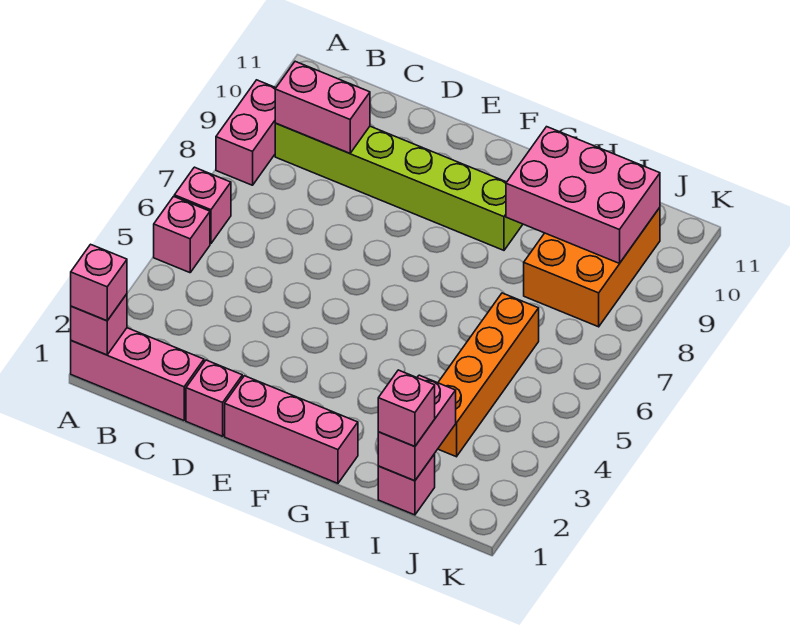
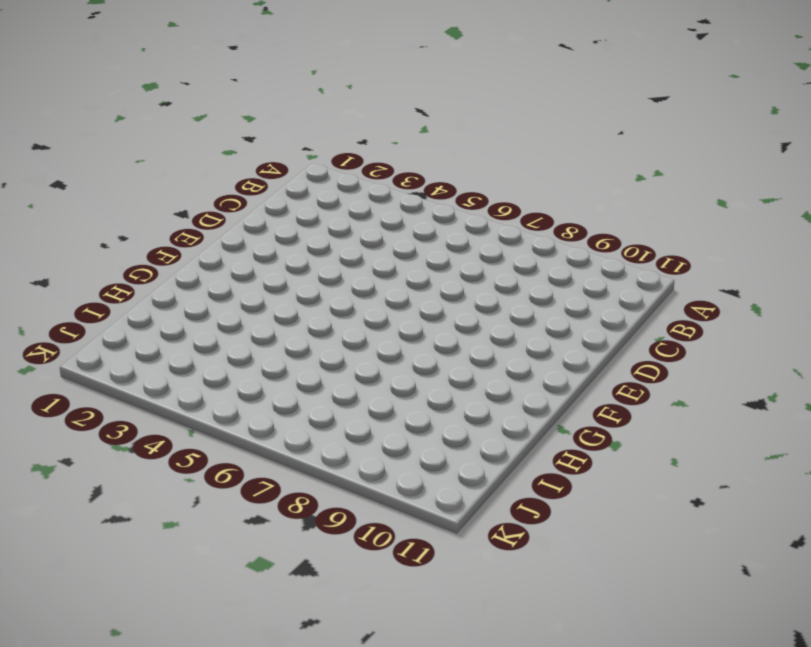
none -> pink 1x3 brick [71,328,204,421]
none -> pink 1x1 brick [154,196,210,273]
none -> pink 1x1 brick [174,167,231,244]

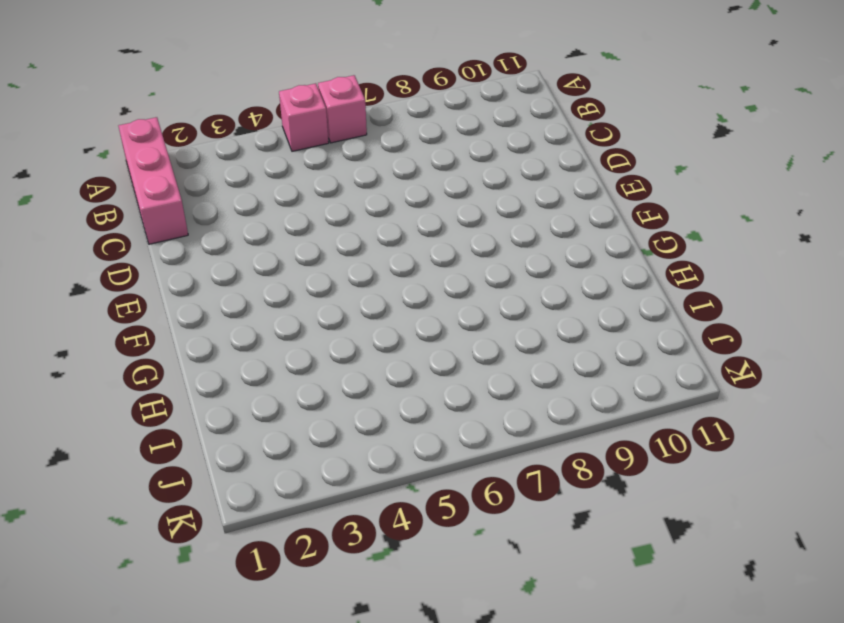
none -> pink 1x2 brick [216,80,276,185]
none -> lime 1x6 brick [275,123,523,250]
none -> pink 1x1 brick [186,360,242,436]

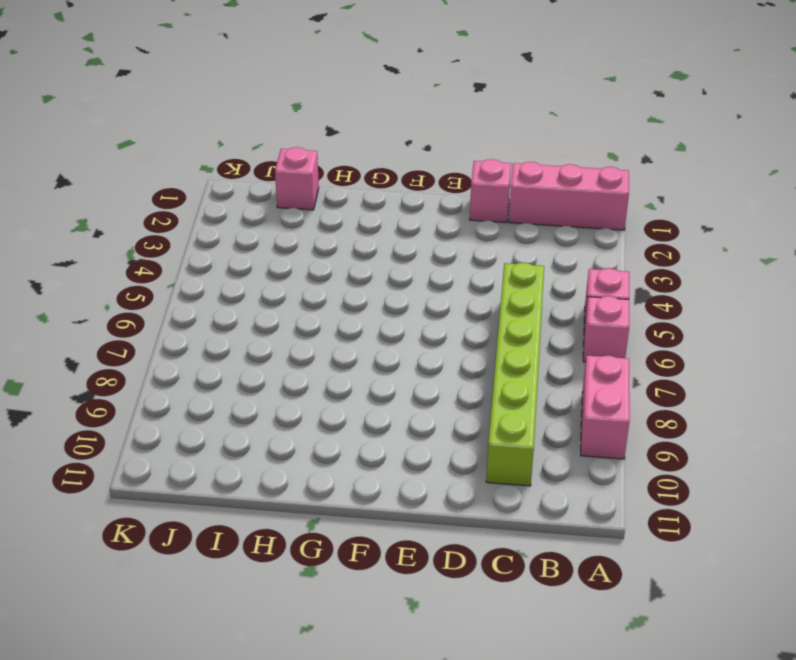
lime 1x6 brick [486,263,544,486] -> lime 1x6 brick turned to [275,123,523,250]
none -> pink 1x3 brick [225,376,358,483]
none -> orange 1x4 brick [438,293,539,457]
none -> orange 2x3 brick [524,208,660,327]

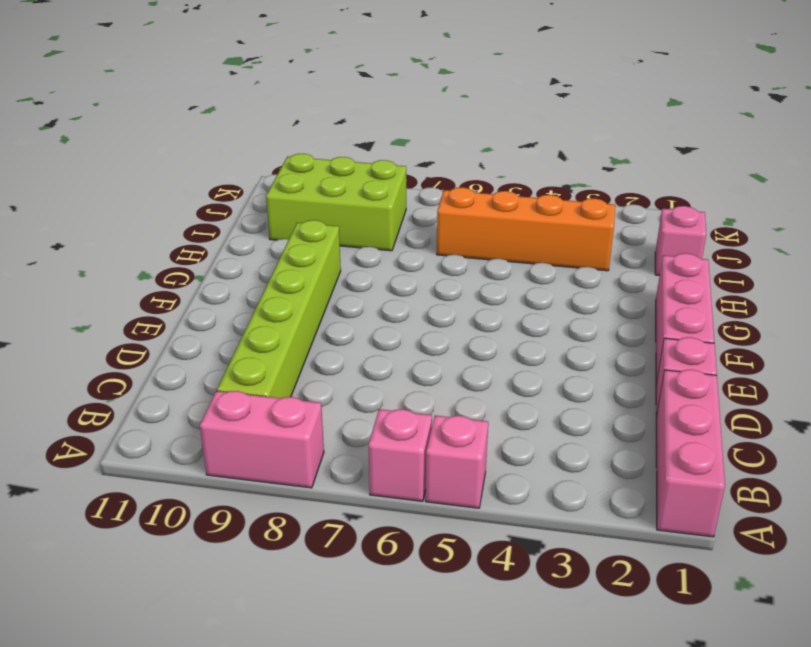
lime 2x3 brick [266,154,406,251] -> orange 2x3 brick [524,208,660,327]
none -> pink 1x1 brick [71,294,127,355]
none -> pink 1x2 brick [275,61,370,153]
none -> pink 2x3 brick [506,127,660,263]

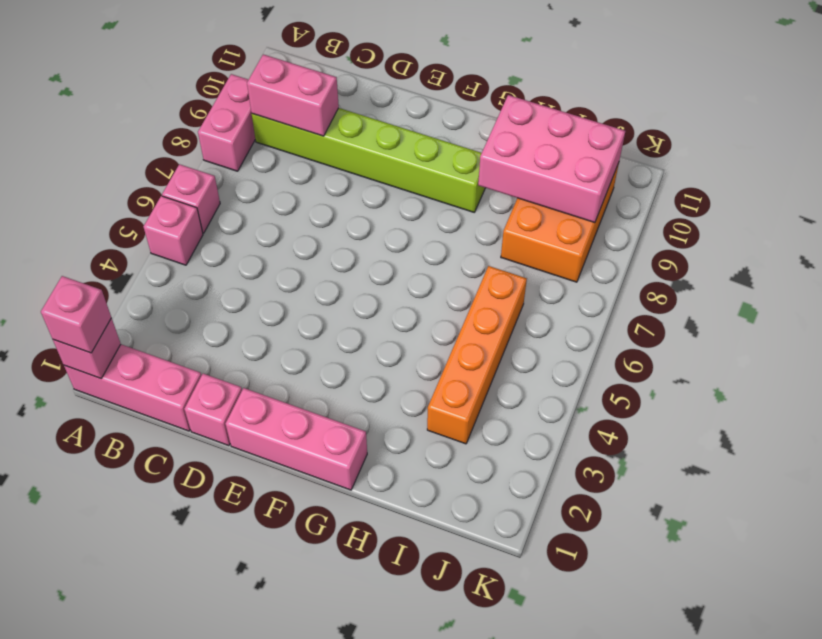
none -> pink 1x1 brick [378,454,435,515]
none -> pink 1x2 brick [378,375,456,481]
none -> pink 1x1 brick [378,370,435,447]

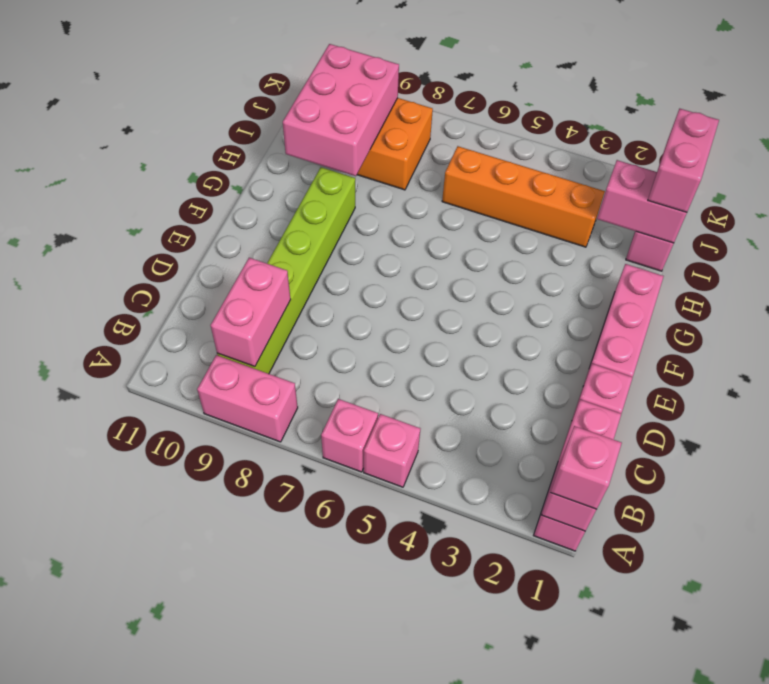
pink 1x2 brick [648,109,719,212] -> pink 1x1 brick [378,370,435,447]

